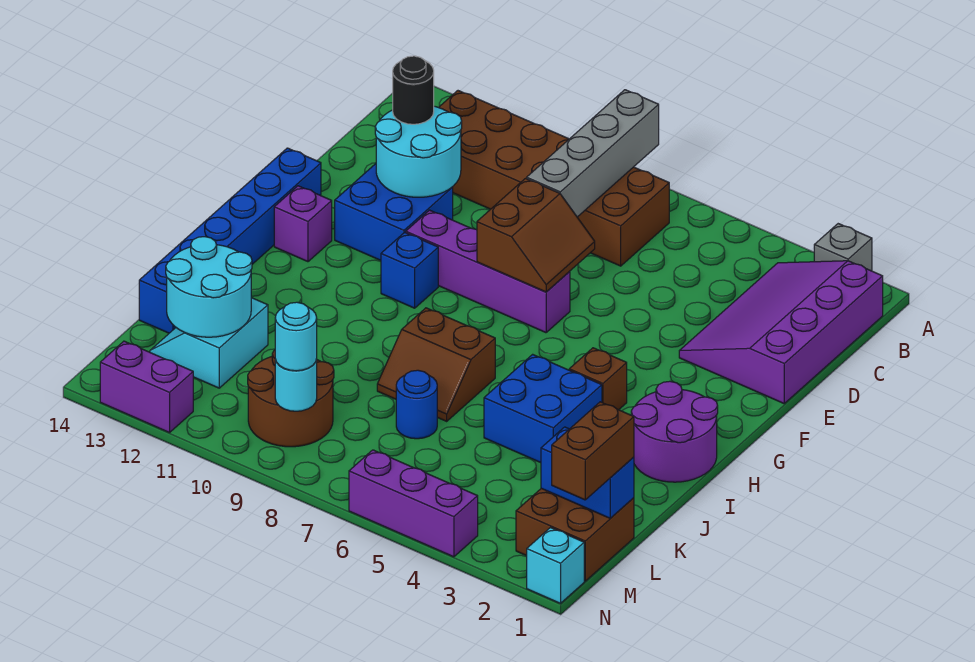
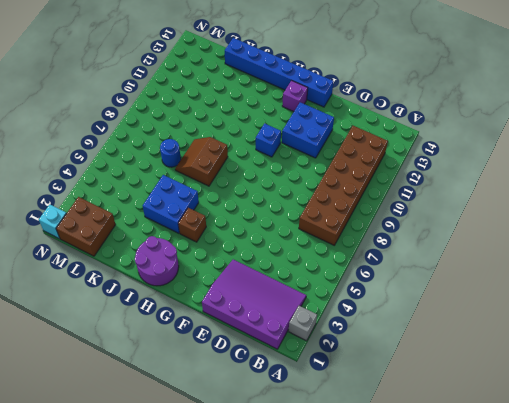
none -> purple 1x4 brick [406,210,570,333]
none -> cyan 2x2 slope [150,298,268,388]
none -> brown 2x2 round brick [248,350,334,447]

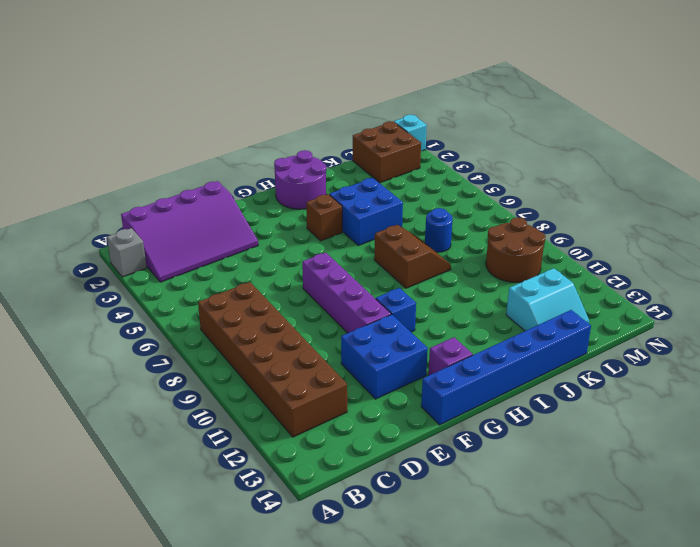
none -> purple 1x3 brick [349,450,478,557]
none -> purple 1x2 brick [100,341,193,433]
none -> grey 1x4 brick [527,90,659,217]

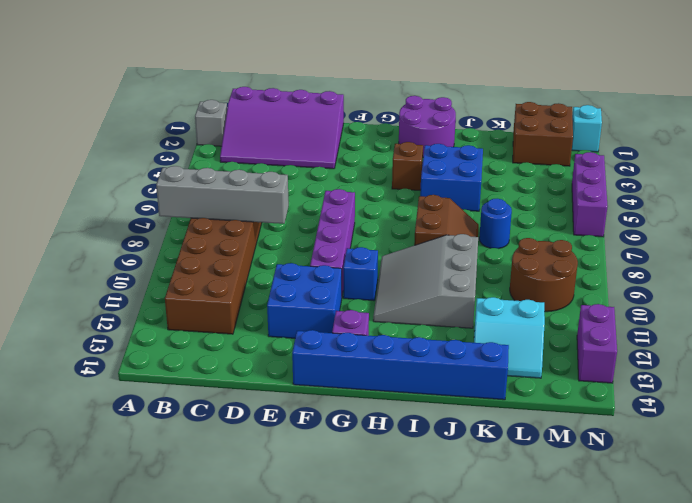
grey 3x3 slope [373,234,478,328] -> none
none -> cyan 2x2 round brick [375,106,462,197]
none -> brown 2x2 slope [477,178,595,292]
none -> cyan 2x2 round brick [166,237,252,337]

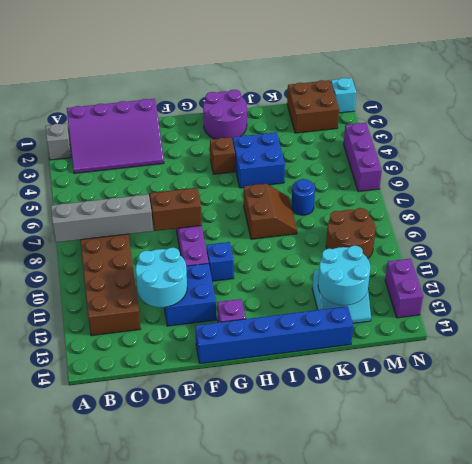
none -> blue 1x2 brick [541,427,634,518]
none -> cyan 1x1 round brick [275,359,317,411]
none -> black 1x1 round brick [393,56,434,124]

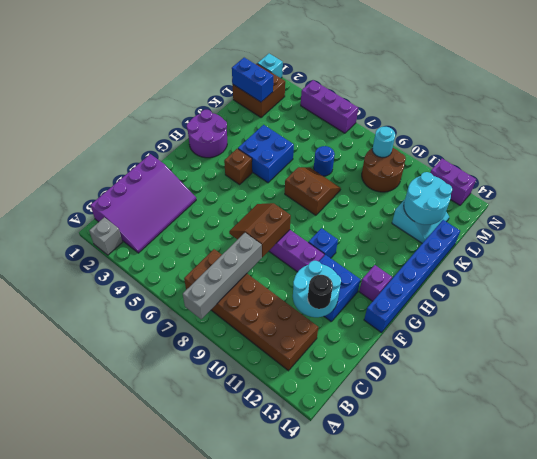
none -> brown 1x2 brick [552,402,634,500]
none -> cyan 1x1 round brick [275,302,317,371]

